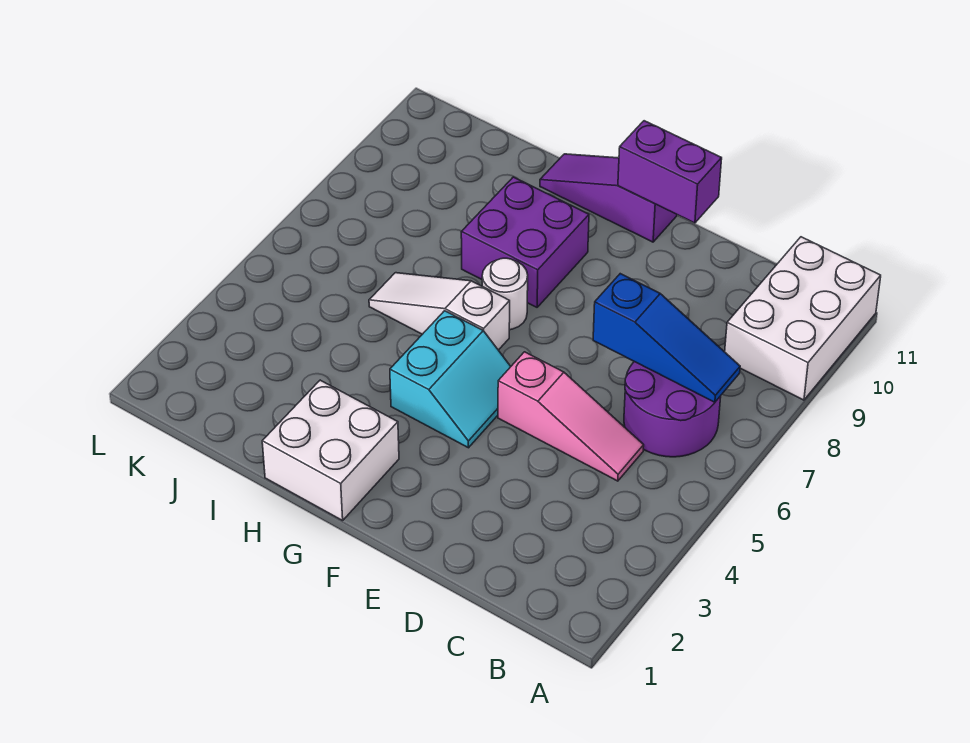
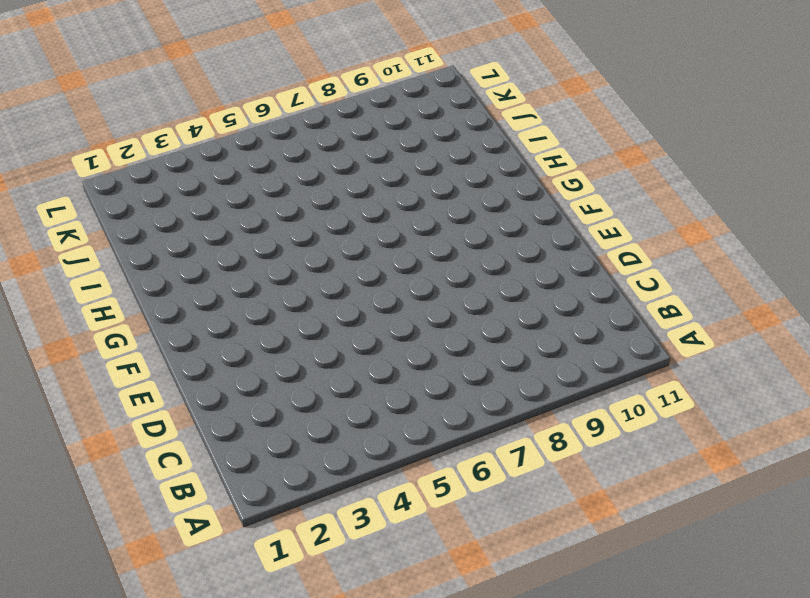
none -> white 2x3 brick [725,237,881,400]
none -> purple 2x2 round brick [624,362,721,457]

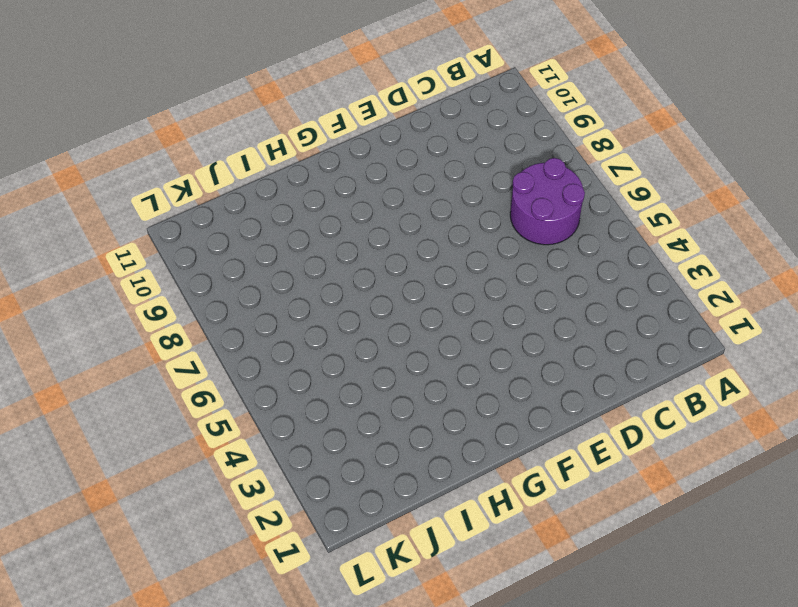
none -> white 2x3 brick [725,237,881,400]
none -> pink 1x3 slope [498,352,644,481]

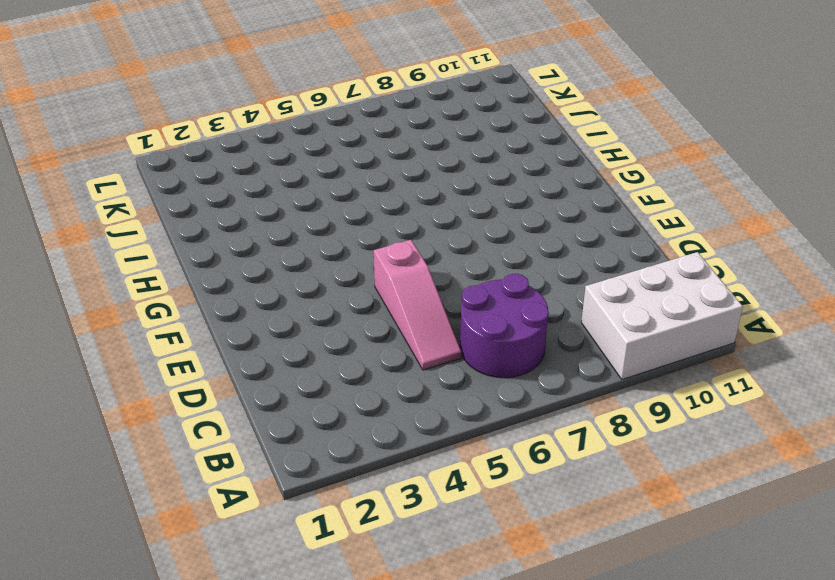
none -> cyan 2x2 slope [390,311,511,448]
none -> purple 1x3 slope [540,154,677,242]

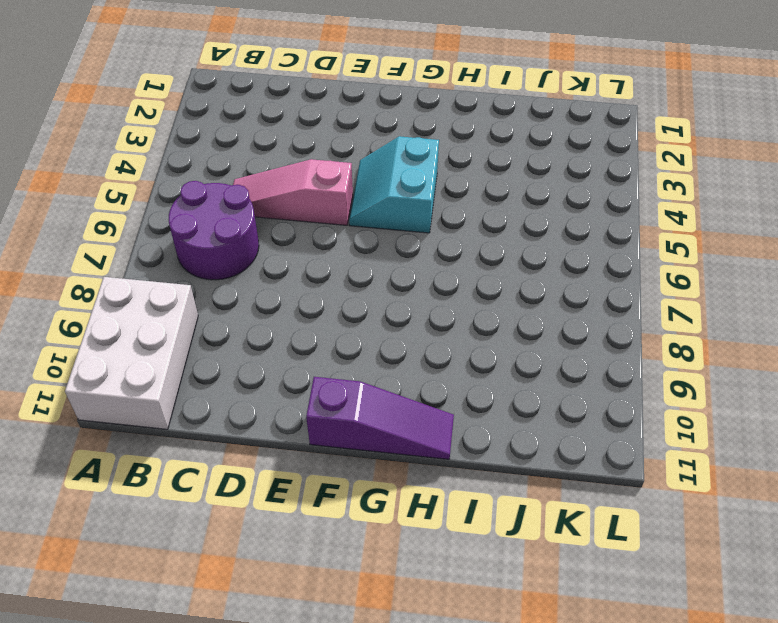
none -> white 2x2 brick [262,380,399,521]
none -> white 1x3 slope [369,273,510,350]

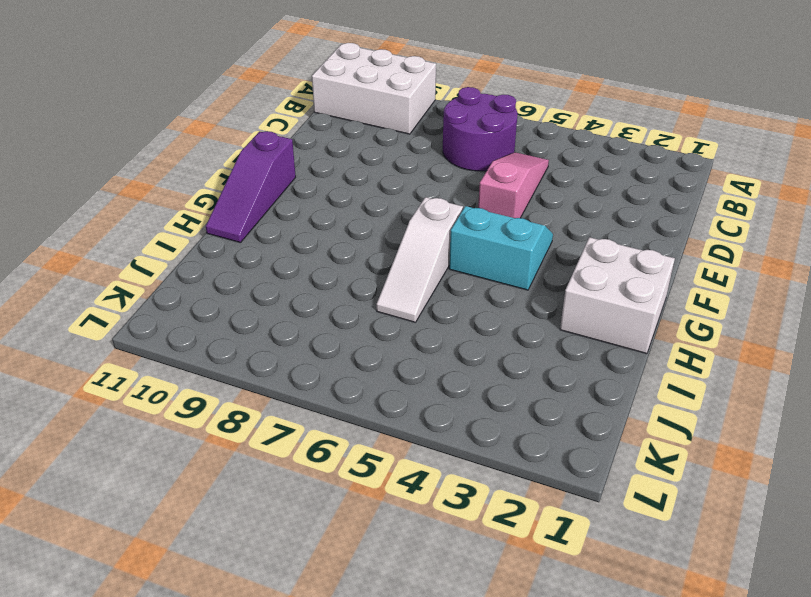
none -> white 1x1 round brick [482,258,528,330]
none -> purple 2x2 brick [461,177,589,307]

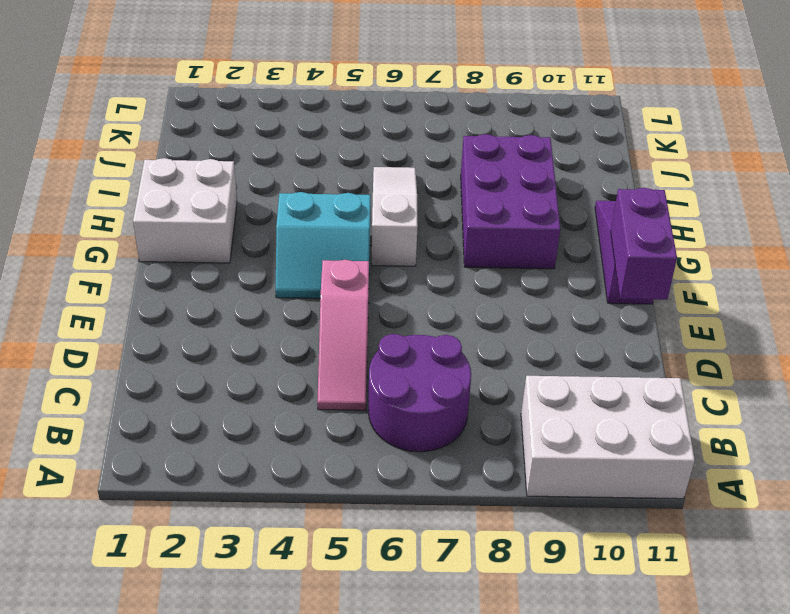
purple 2x3 brick [461,134,560,269] -> purple 2x2 brick [461,177,589,307]
none -> white 1x1 round brick [482,258,528,330]
none -> blue 1x3 slope [593,274,740,402]

